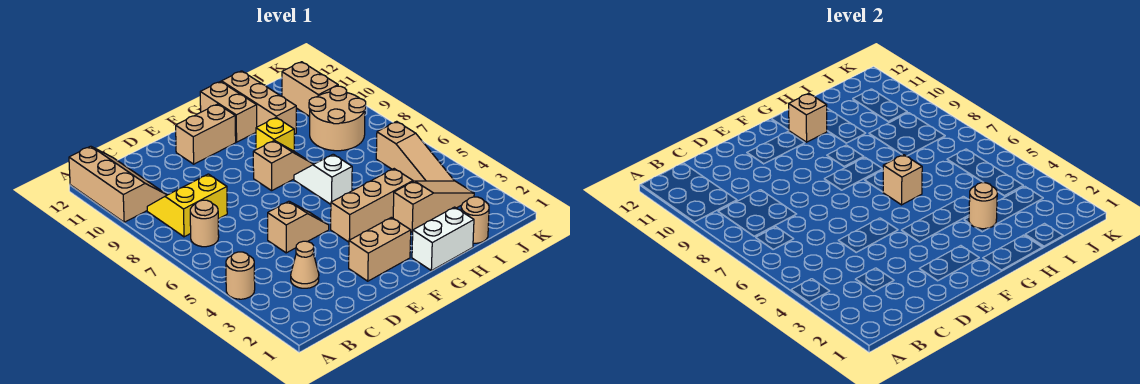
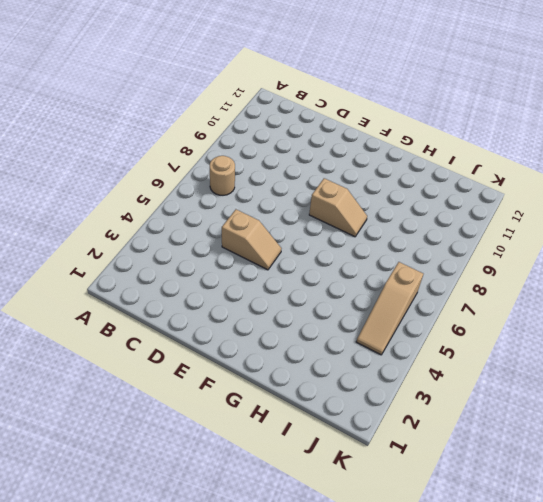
none -> tan 1x1 round brick [226,252,255,299]
none -> tan 2x3 slope [69,146,167,222]
none -> yellow 2x2 slope [147,174,227,237]

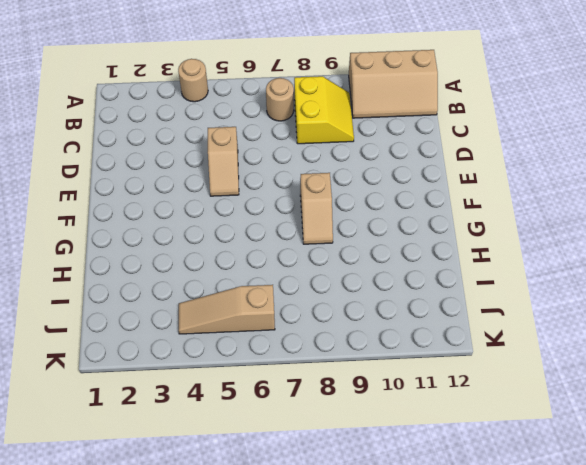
none -> tan 1x1 cone [291,241,319,288]
none -> tan 1x2 brick [349,217,411,281]
none -> tan 1x2 brick [176,104,236,164]

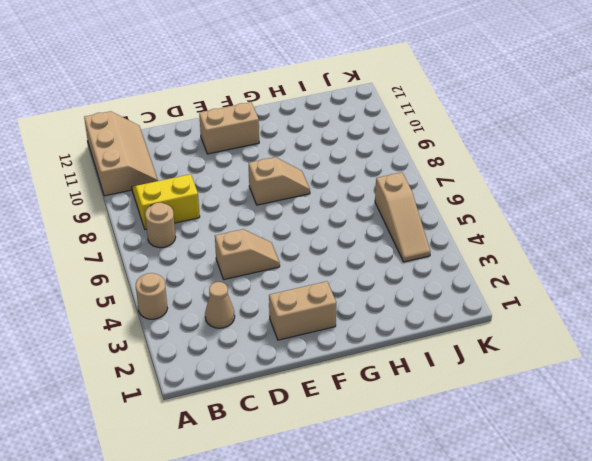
none -> tan 1x3 brick [331,169,413,242]
none -> white 1x2 brick [412,207,474,271]
none -> white 1x2 slope [294,154,352,204]

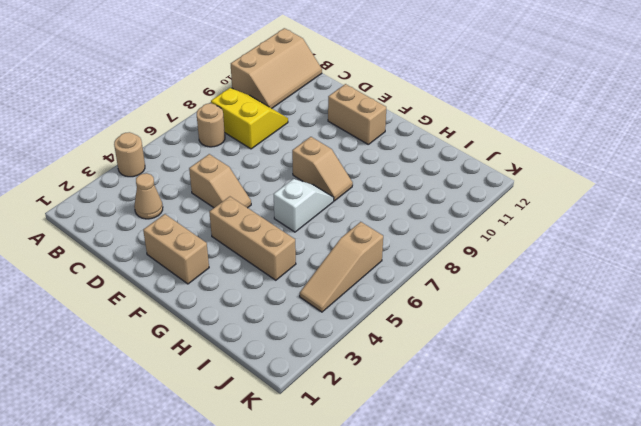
none -> white 1x2 brick [412,207,474,271]
none -> yellow 1x1 brick [256,118,294,151]
none -> tan 1x2 brick [200,82,257,142]

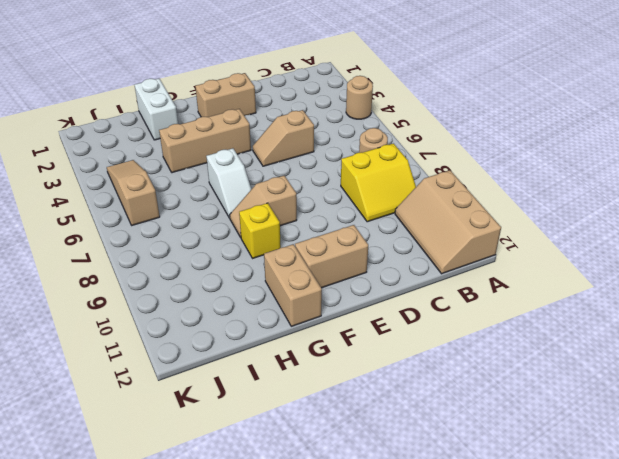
white 1x2 brick [135,79,178,140] -> white 1x2 brick turned to [412,207,474,271]
none -> tan 1x1 cone [291,241,319,288]
none -> tan 1x3 slope [393,181,474,232]
none -> tan 1x3 brick [221,71,296,134]

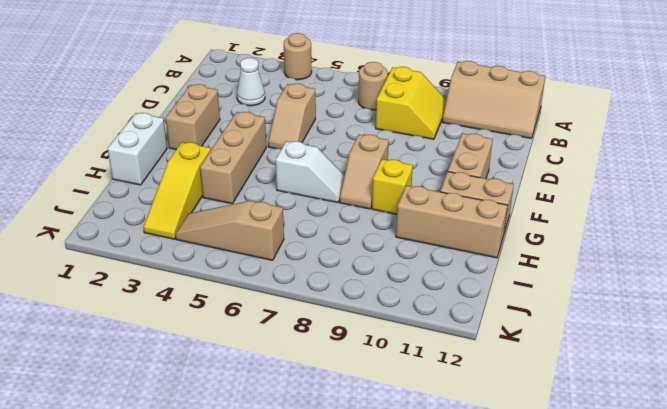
white 1x1 cone [237,58,265,106] -> tan 1x1 cone [291,241,319,288]
yellow 1x3 slope [143,142,211,239] -> tan 1x3 slope [393,181,474,232]
none -> tan 1x1 round brick [461,197,489,243]
none -> tan 2x2 round brick [309,86,366,151]
none -> tan 1x2 brick [282,62,338,116]

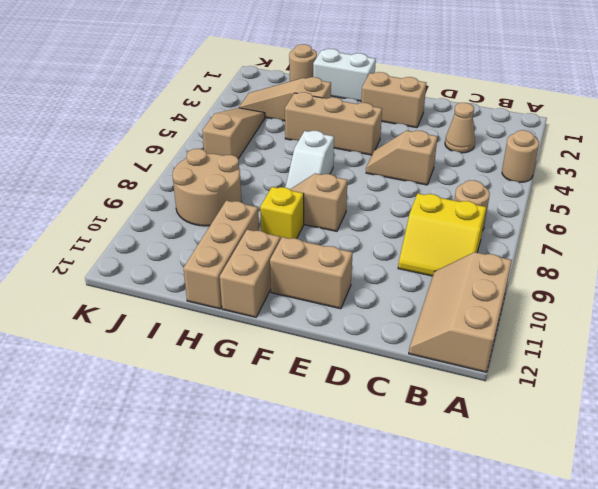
none -> tan 1x2 brick [282,62,338,116]
none -> tan 1x1 brick [883,155,922,205]
none -> tan 1x1 brick [789,93,827,142]

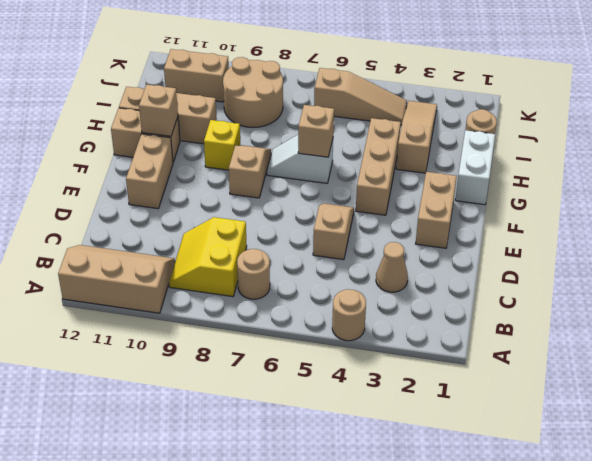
none -> tan 1x1 round brick [969,183,997,229]

